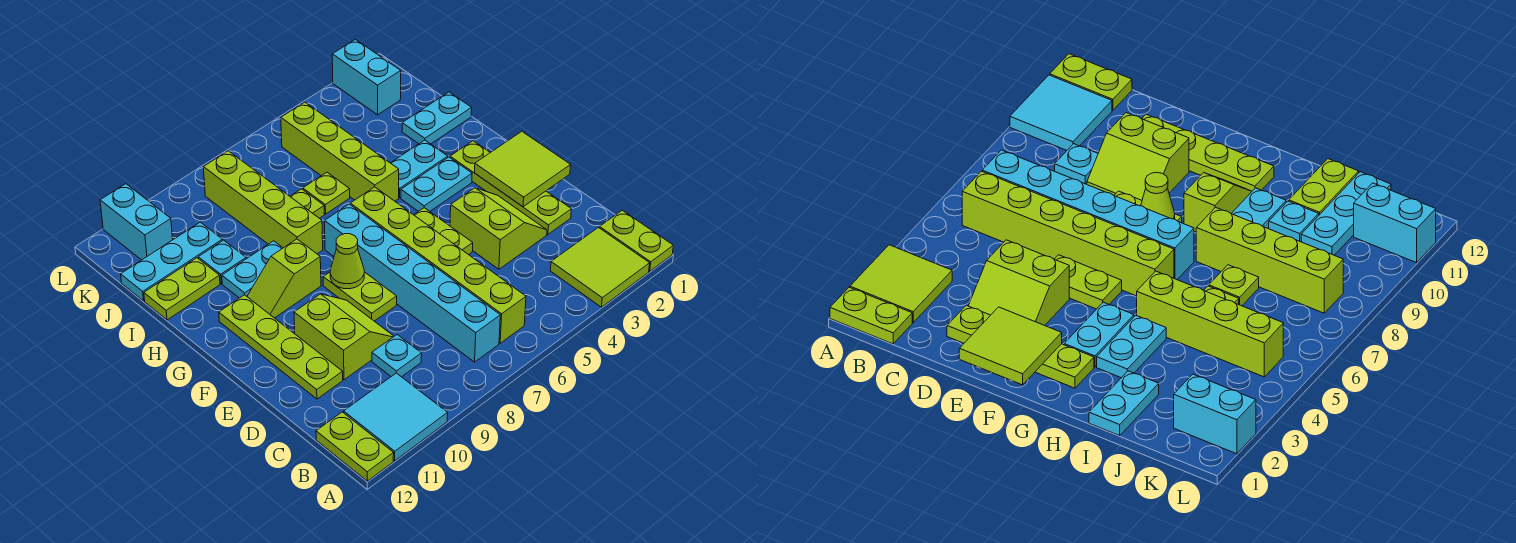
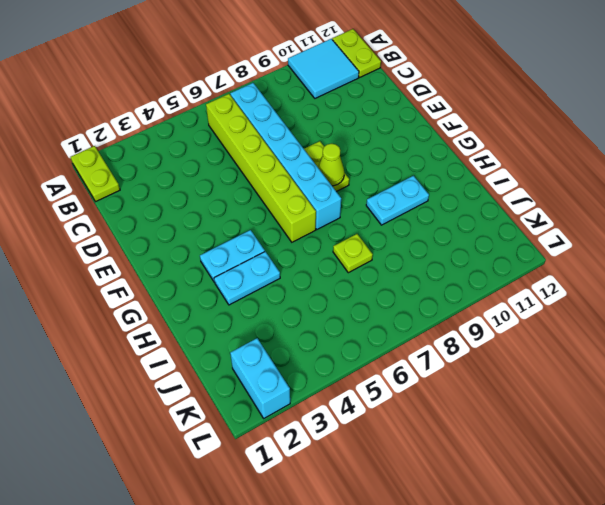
none -> lime 2x2 tile [550,228,650,307]
none -> cyan 1x1 plate [372,335,422,377]
none -> lime 1x4 plate [450,141,571,234]

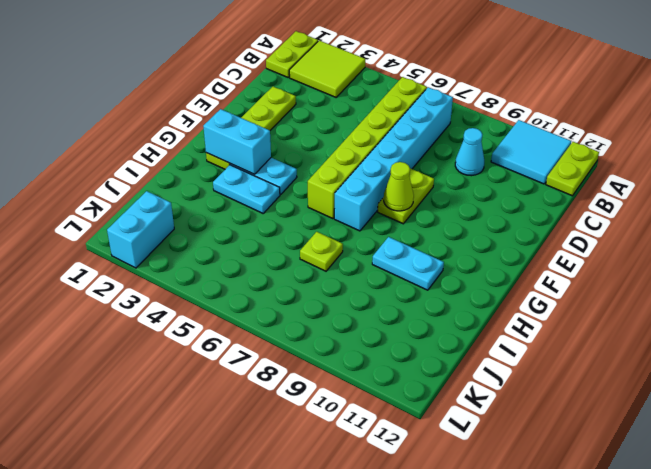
cyan 1x1 cone [455,128,484,176] -> cyan 1x1 plate [372,335,422,377]
cyan 1x2 brick [203,109,271,174] -> cyan 1x2 brick turned to [100,184,173,260]
none -> lime 2x2 slope [450,188,547,269]
none -> lime 2x2 slope [294,294,394,380]
none -> lime 1x4 plate [219,295,343,399]

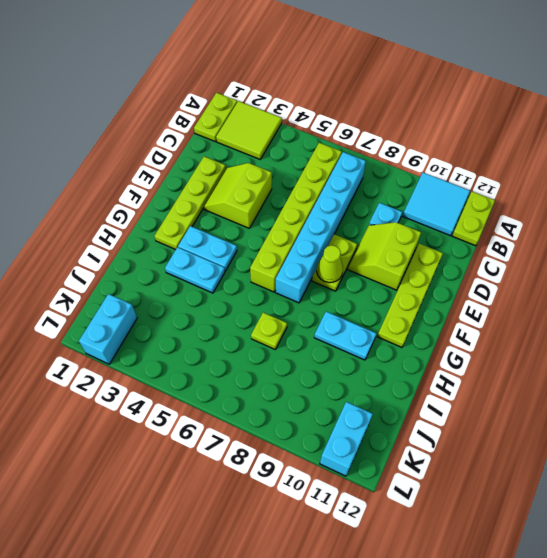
none -> lime 1x2 plate [414,208,473,255]
none -> lime 1x2 slope [247,239,321,318]
none -> lime 1x4 brick [281,102,399,201]

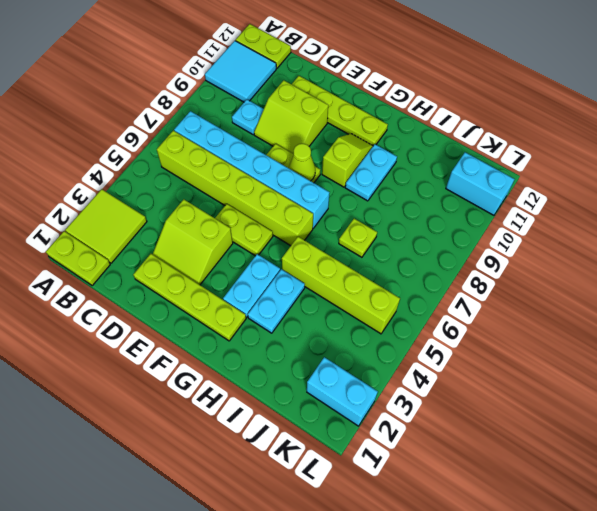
none -> lime 1x4 brick [203,151,323,254]
none -> cyan 1x2 plate [402,92,472,144]
none -> lime 1x1 plate [303,172,350,214]

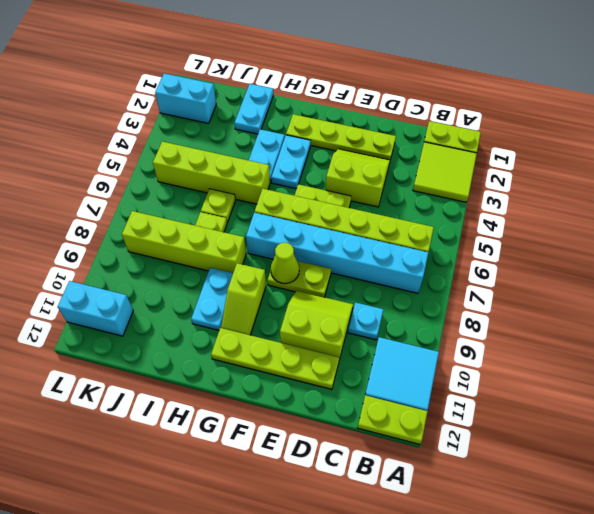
none -> cyan 1x1 plate [198,240,246,284]
none -> lime 1x2 plate [144,258,220,320]
none -> cyan 1x3 plate [121,222,223,301]

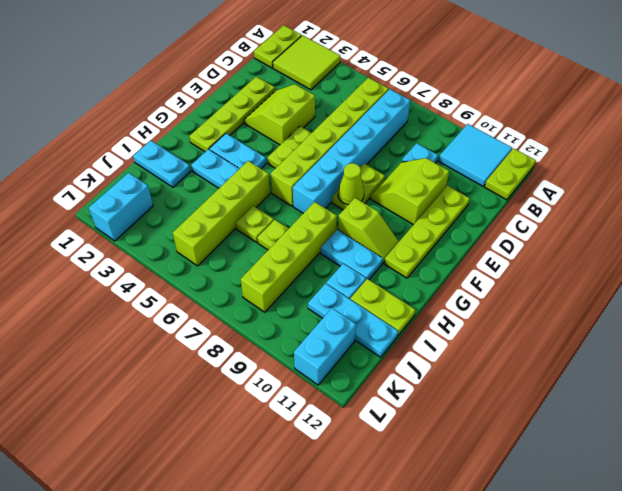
none -> lime 2x2 tile [475,131,571,207]

